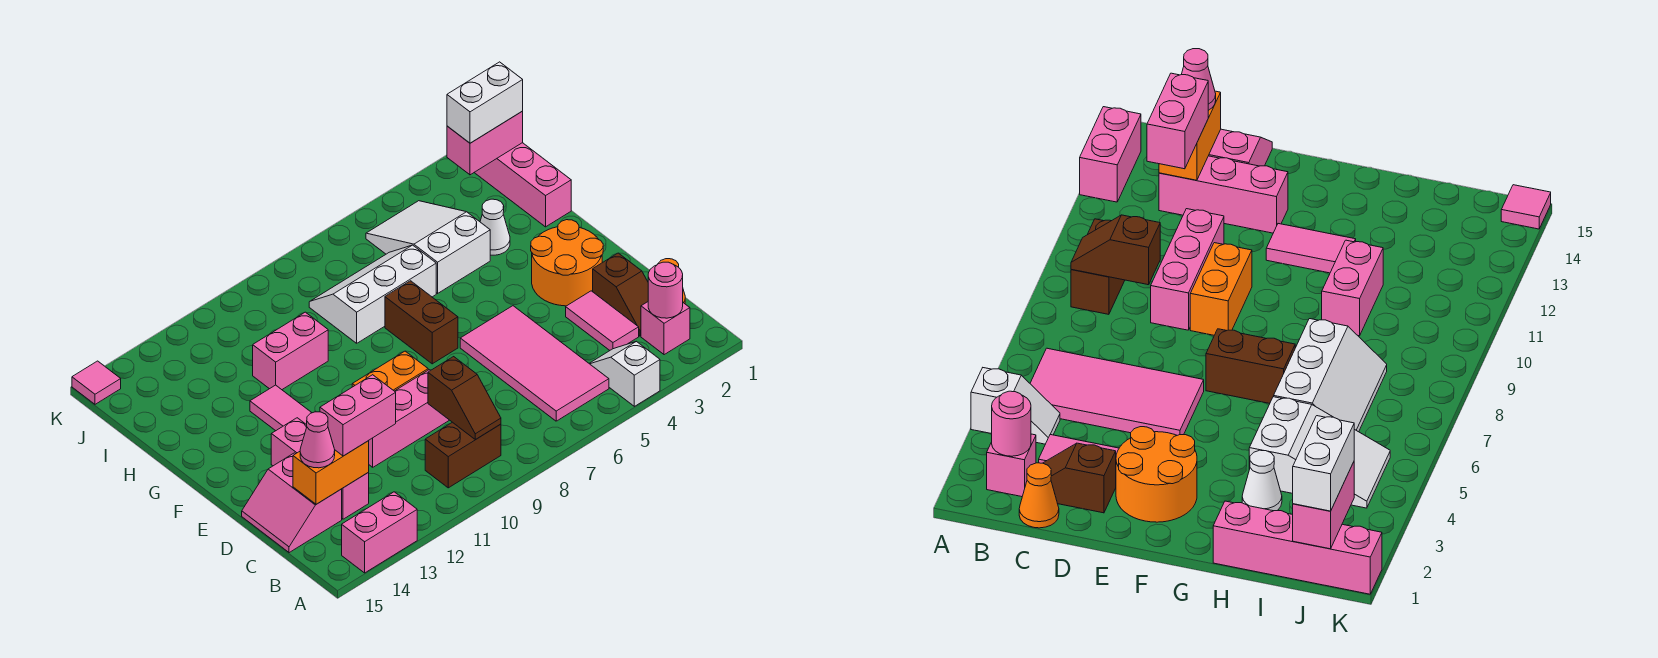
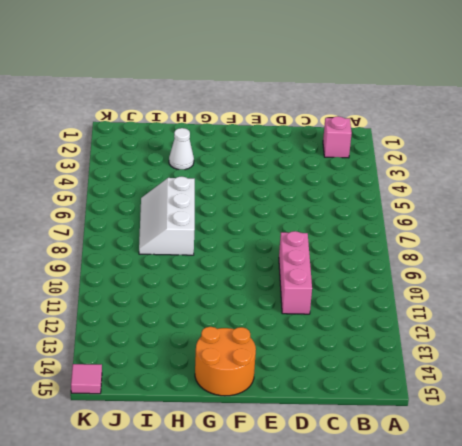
orange 2x2 round brick [195,327,256,396] -> orange 2x2 round brick moved to [531,220,603,306]
none -> white 1x2 slope [589,341,660,406]
none -> pink 1x2 brick [342,492,417,573]
none -> pink 2x4 tile [460,306,609,421]

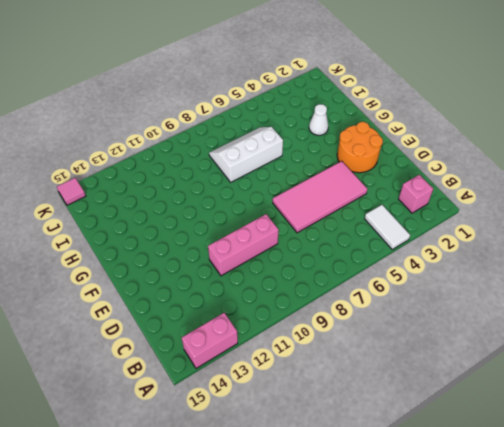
white 1x2 tile [365,205,410,249] -> white 1x2 slope [589,341,660,406]
pink 2x4 tile [273,161,367,233] -> pink 2x4 tile turned to [460,306,609,421]
none -> brown 1x2 brick [425,422,501,488]
none -> orange 1x1 cone [1019,463,1059,528]
none -> brown 1x2 slope [593,253,648,336]

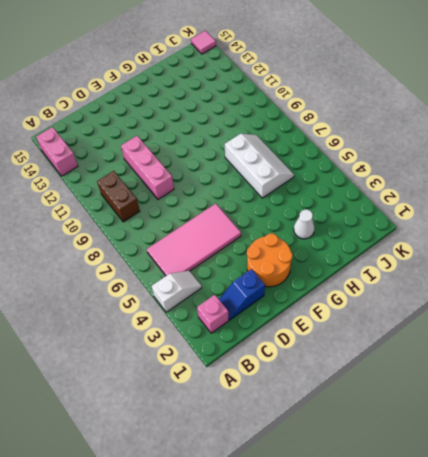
blue 1x2 slope [219,269,265,320] -> brown 1x2 slope [593,253,648,336]
none -> orange 1x1 cone [1019,463,1059,528]
none -> pink 1x2 tile [566,291,639,350]
none -> pink 1x3 brick [271,418,369,519]

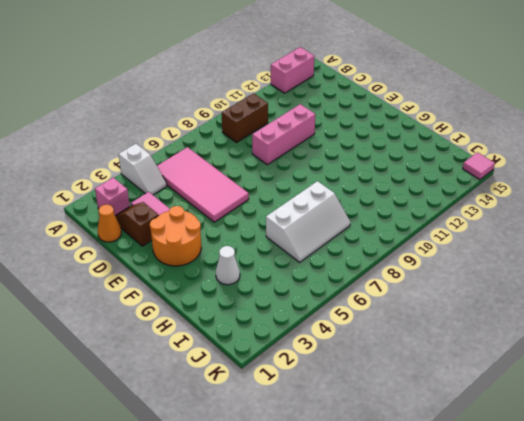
none -> pink 1x3 brick [271,418,369,519]
none -> pink 2x2 slope [242,453,342,553]
none -> orange 1x2 brick [352,351,428,391]

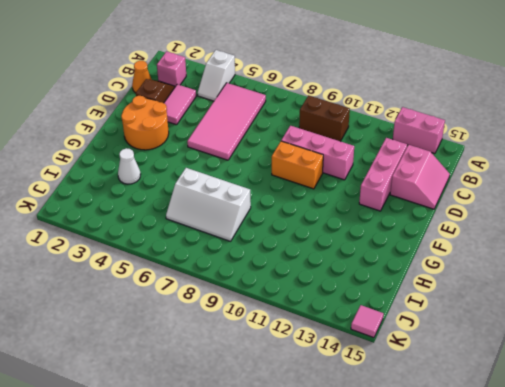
none -> brown 1x2 brick [385,281,458,364]
none -> pink 1x2 tile [250,385,312,431]
none -> pink 1x4 brick [474,143,571,227]

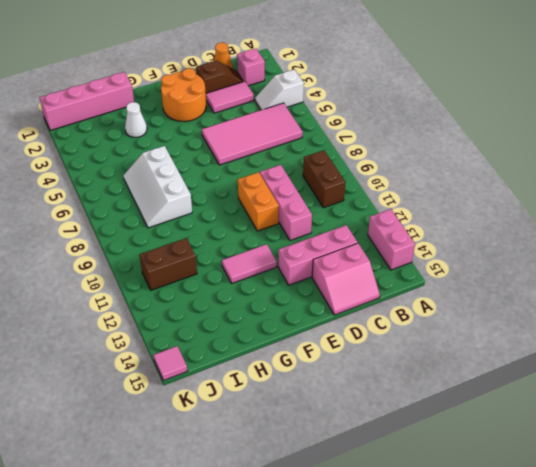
brown 1x2 brick [140,238,197,290] -> brown 1x2 brick moved to [385,281,458,364]
none -> white 2x3 slope [366,201,490,293]
none -> pink 1x2 brick [253,312,328,390]
none -> pink 1x1 round brick [648,262,683,318]

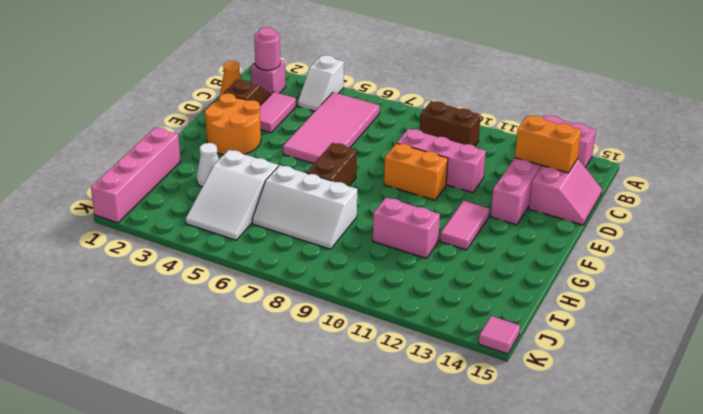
none -> brown 1x2 slope [428,357,501,440]
none -> pink 1x2 brick [447,111,523,175]
none -> pink 1x2 brick [320,375,396,456]

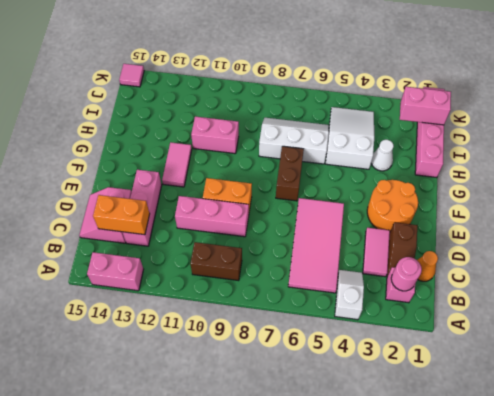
none -> brown 1x2 slope [428,357,501,440]
none -> pink 1x2 brick [320,375,396,456]
none -> pink 1x1 cone [300,412,335,468]

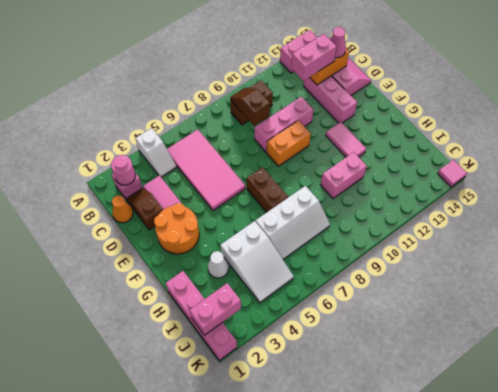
none -> white 1x2 brick [447,62,523,143]

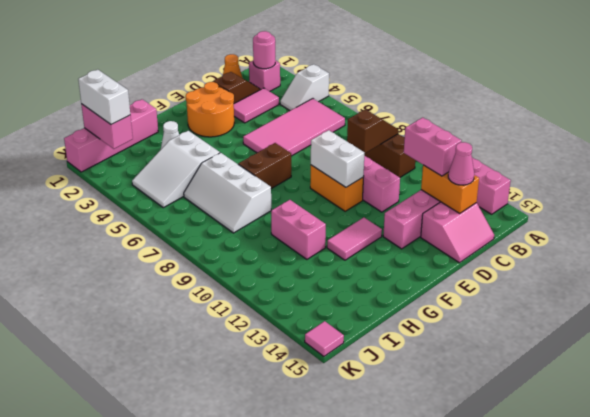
white 1x2 brick [311,130,364,187] -> none

